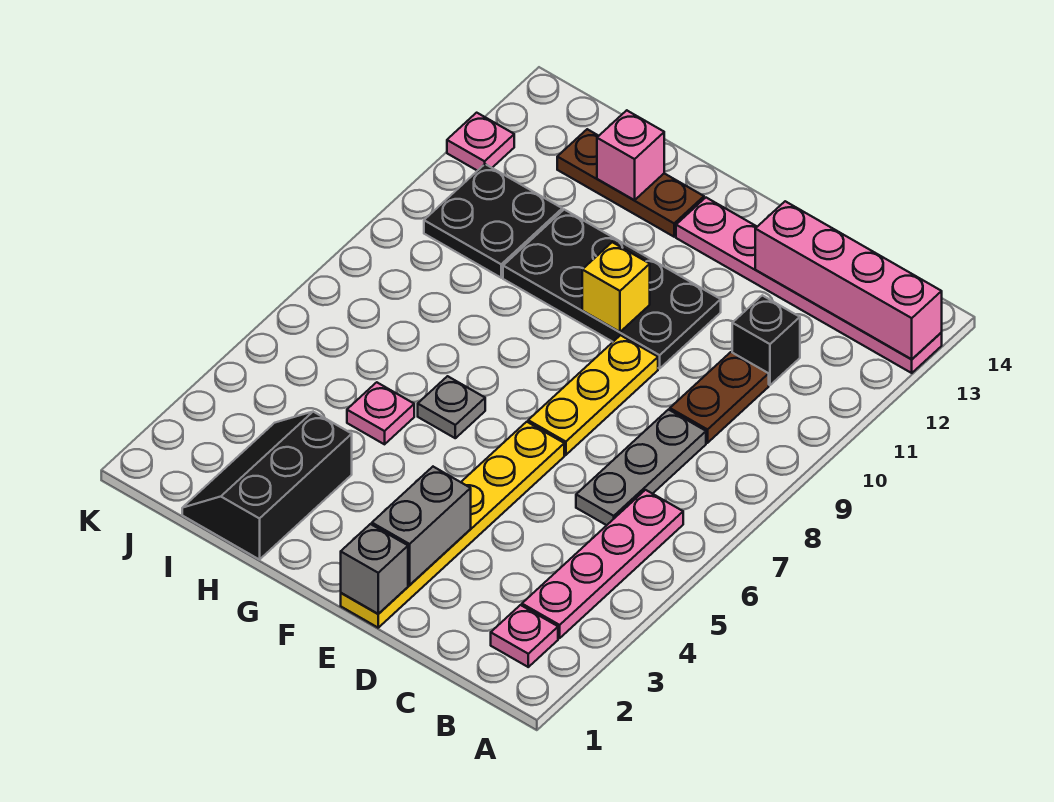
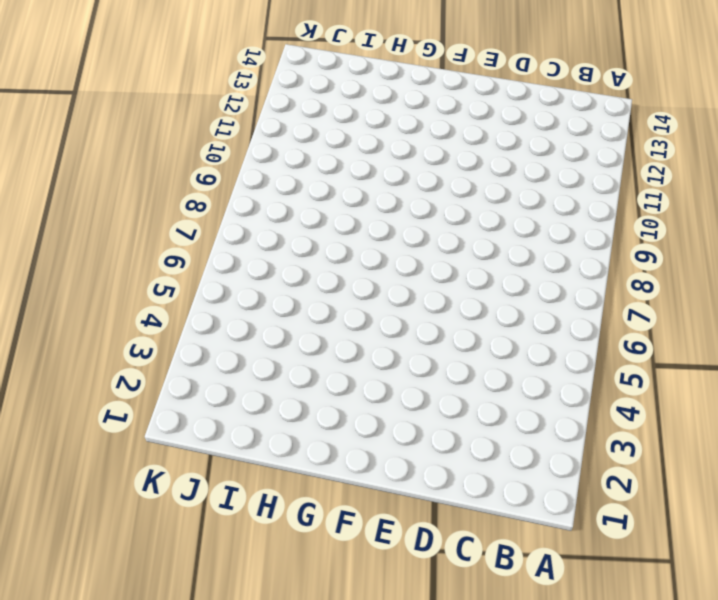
none -> pink 1x6 plate [676,198,942,373]
none -> pink 1x1 plate [491,605,558,667]
none -> pink 1x4 plate [522,490,683,638]

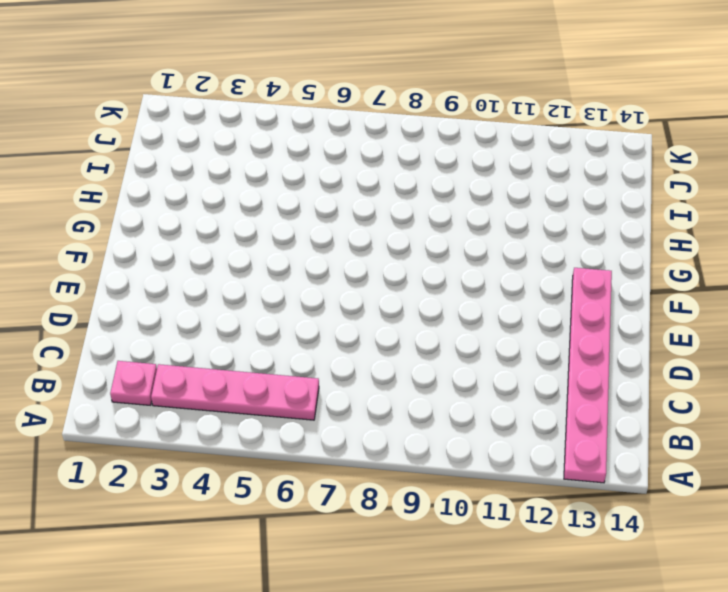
none -> grey 1x3 plate [576,410,706,525]
none -> brown 1x2 plate [670,352,769,443]
none -> black 1x1 brick [732,295,800,385]

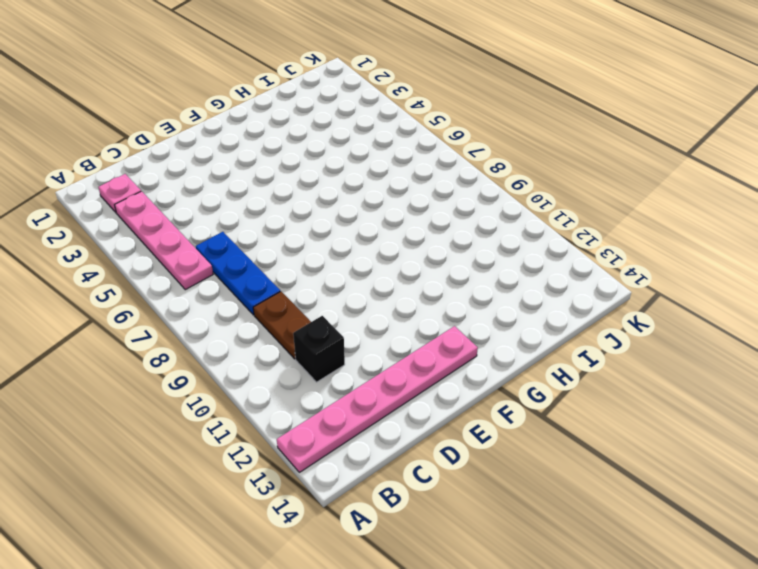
blue 1x3 plate [196,232,280,315] -> grey 1x3 plate [576,410,706,525]
none -> yellow 1x6 plate [341,422,564,628]
none -> yellow 1x3 plate [528,335,658,455]
none -> black 2x4 plate [503,210,721,369]

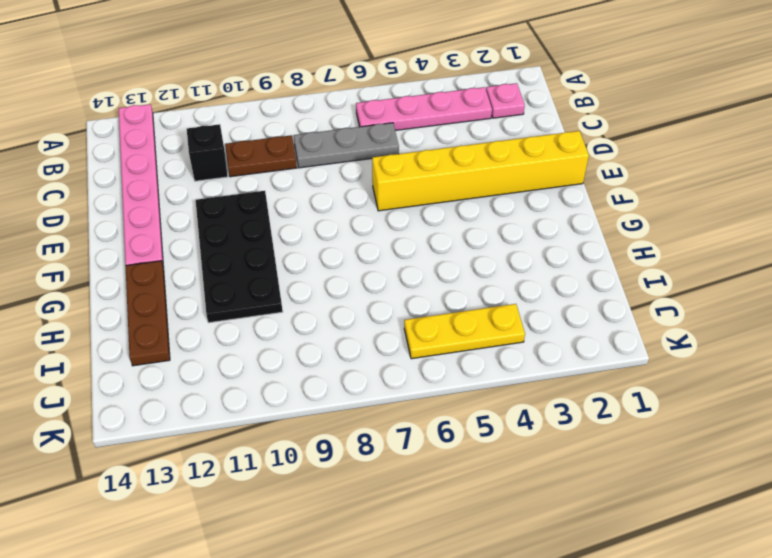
yellow 1x6 brick [372,131,589,211] -> yellow 1x6 plate [341,422,564,628]
yellow 1x3 plate [404,304,525,359] -> yellow 1x3 plate moved to [528,335,658,455]
none -> grey 1x1 plate [418,376,485,438]
none -> black 2x3 slope [182,412,352,560]
none -> pink 1x1 plate [347,382,414,444]

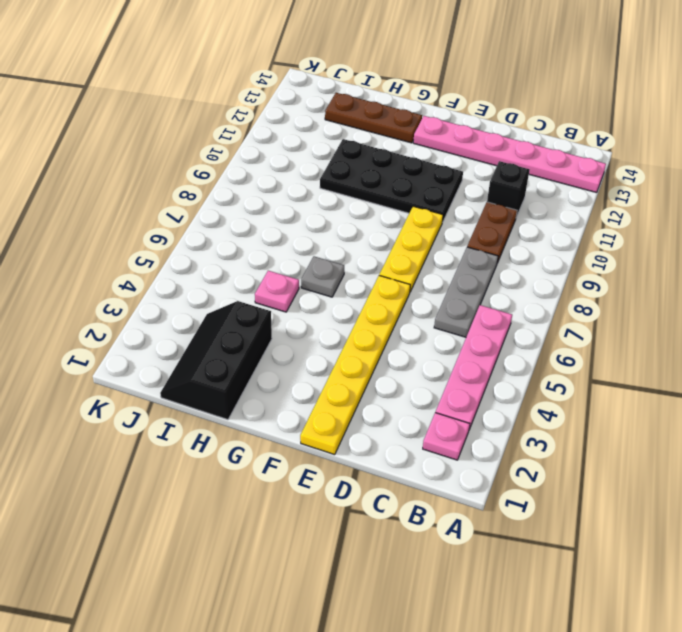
none -> black 2x2 plate [424,164,562,278]
none -> pink 1x1 plate [447,113,514,171]
none -> pink 1x4 brick [755,201,942,359]

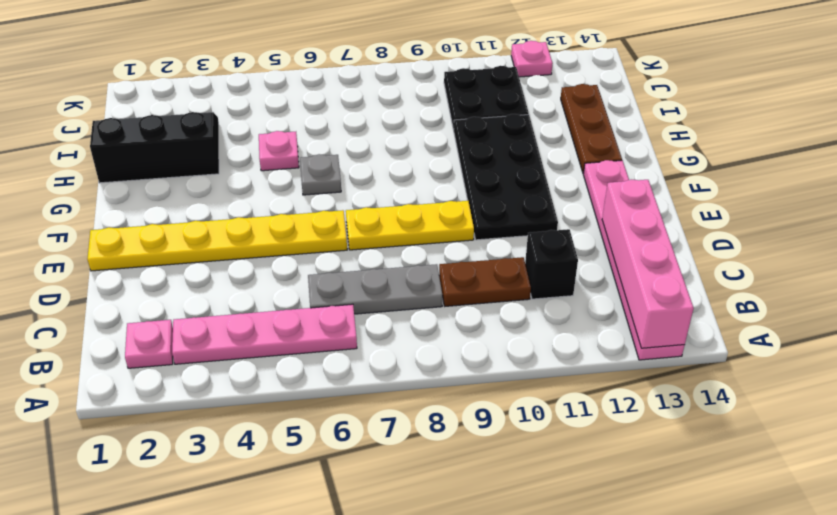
none -> grey 1x1 brick [341,524,408,614]
none -> grey 1x2 brick [372,467,471,585]
none -> yellow 1x1 brick [582,242,650,332]

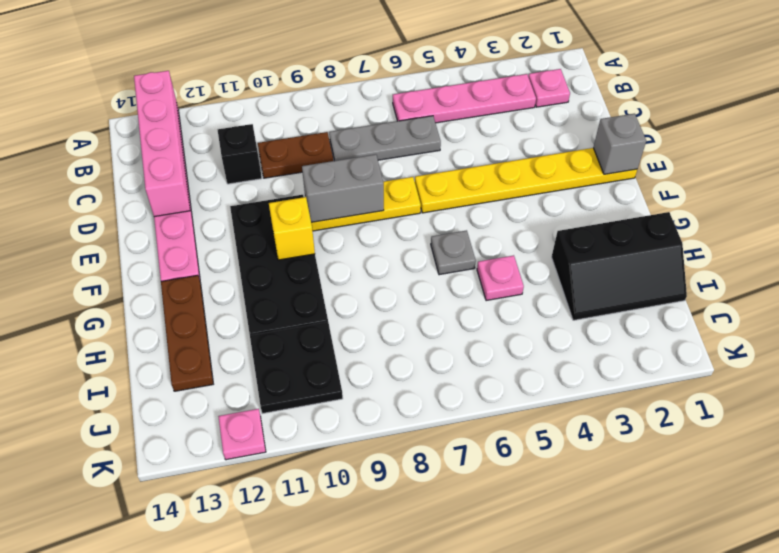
grey 1x2 brick [302,154,384,223] -> grey 1x2 brick moved to [372,467,471,585]
none -> pink 1x1 brick [597,110,664,200]

